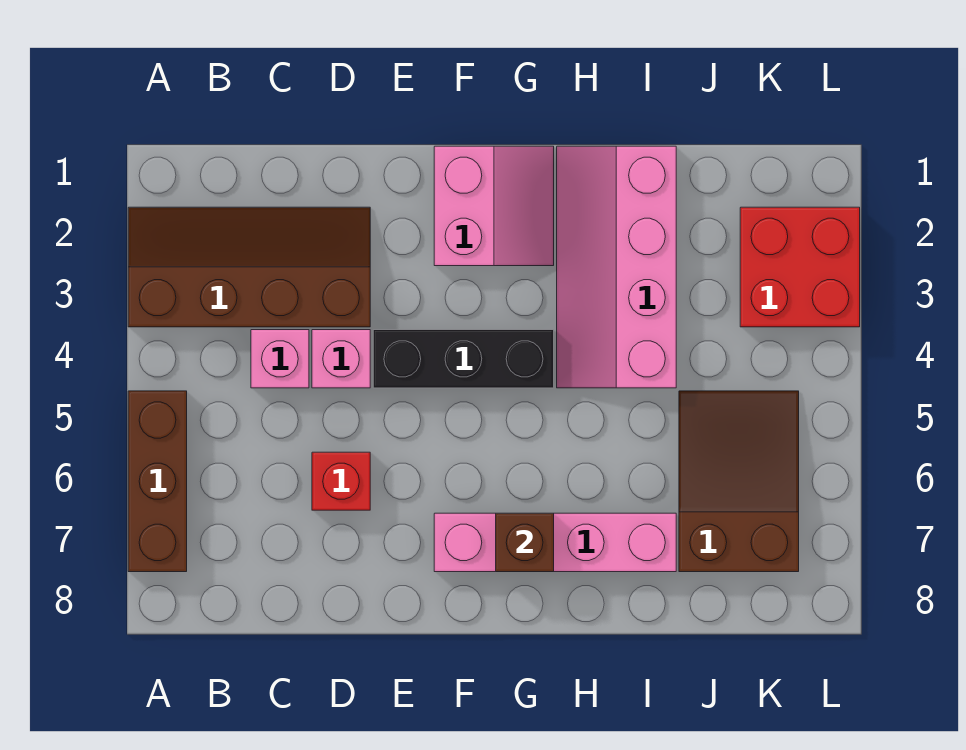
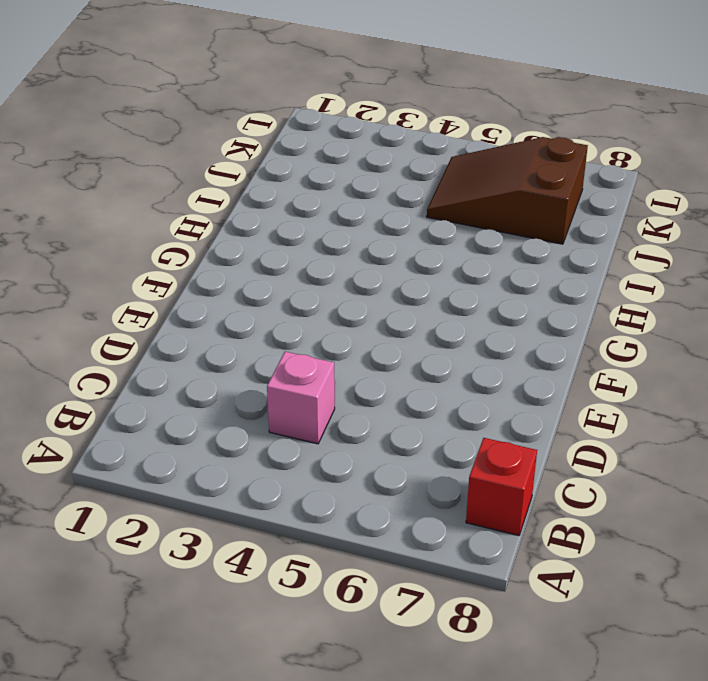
red 1x1 brick [466,438,537,536] -> red 1x1 brick moved to [312,452,370,510]
none -> brown 2x4 slope [128,207,370,327]
none -> brown 1x3 brick [128,391,187,572]
none -> pink 1x1 brick [312,330,370,388]

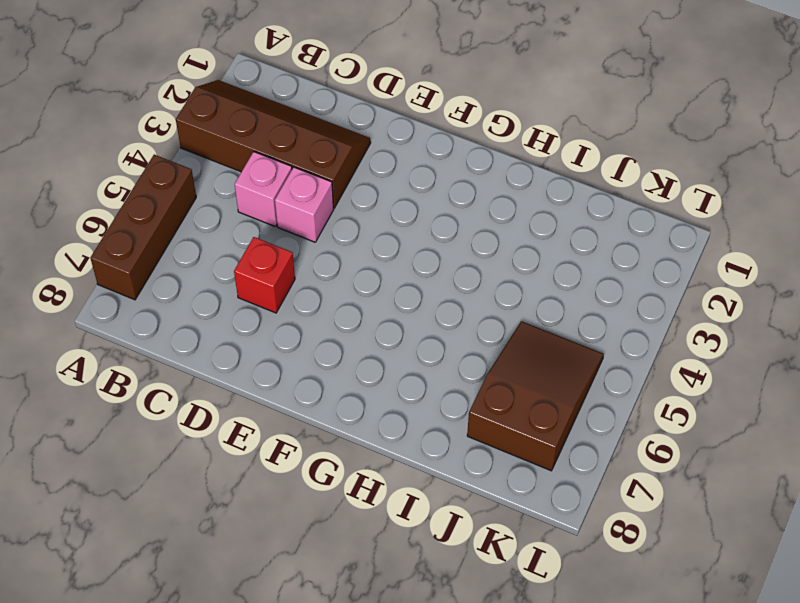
none -> black 1x3 brick [373,330,554,388]
none -> pink 2x2 slope [434,146,554,266]
none -> pink 1x4 brick [434,513,676,572]

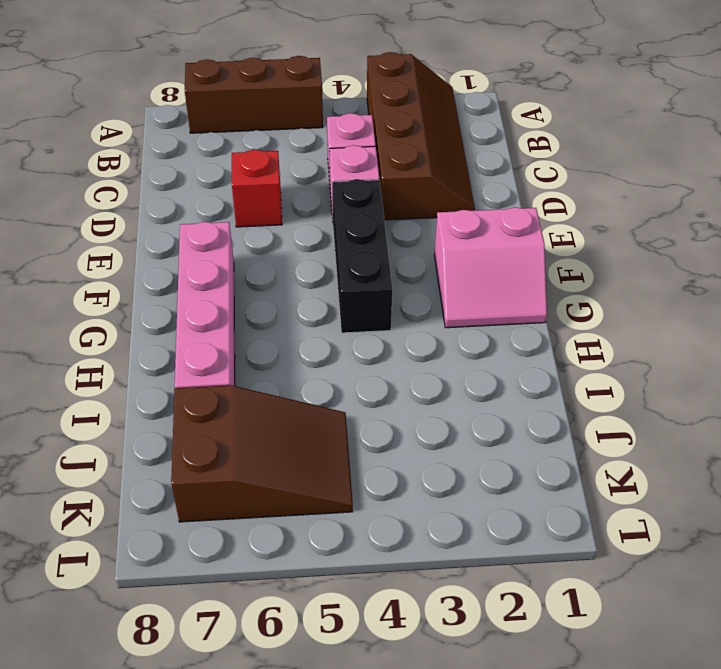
none -> pink 2x4 slope [557,146,676,388]
none -> red 2x2 brick [740,207,860,327]
none -> brown 1x1 brick [496,513,554,572]

